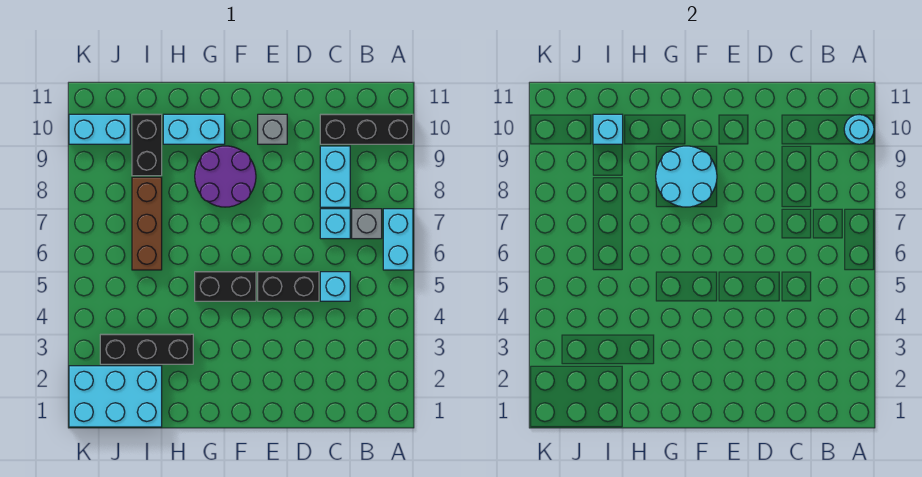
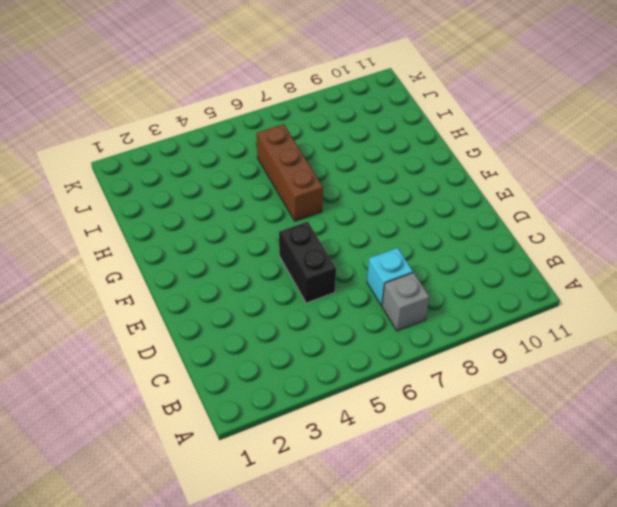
brown 1x3 brick [257,124,323,221] -> brown 1x3 brick turned to [132,177,162,270]
none -> cyan 1x2 brick [383,209,413,270]
none -> black 1x3 brick [320,114,413,144]
none -> cyan 1x1 brick [320,272,350,301]

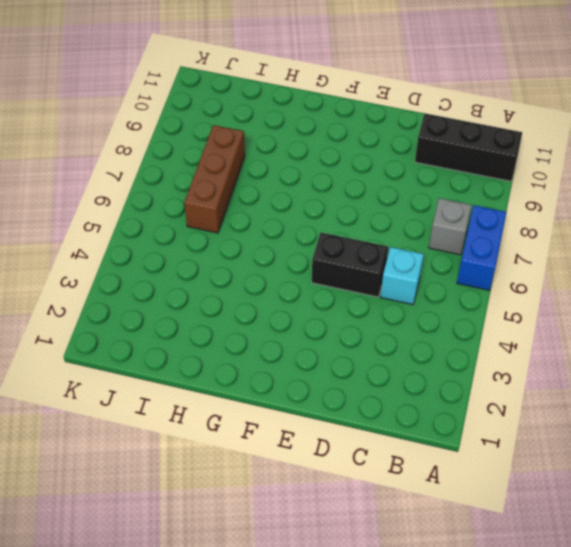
blue 1x2 brick [457,205,506,290] -> cyan 1x2 brick [383,209,413,270]
none -> cyan 1x1 brick [320,209,350,239]
none -> cyan 1x2 brick [320,146,350,207]
none -> grey 1x1 brick [258,114,287,144]

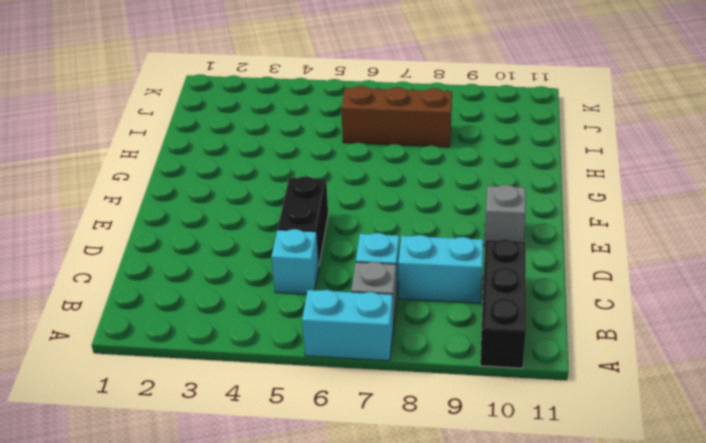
none -> black 1x2 brick [195,272,256,301]
none -> purple 2x2 round brick [195,146,256,207]
none -> cyan 1x2 brick [163,114,225,144]

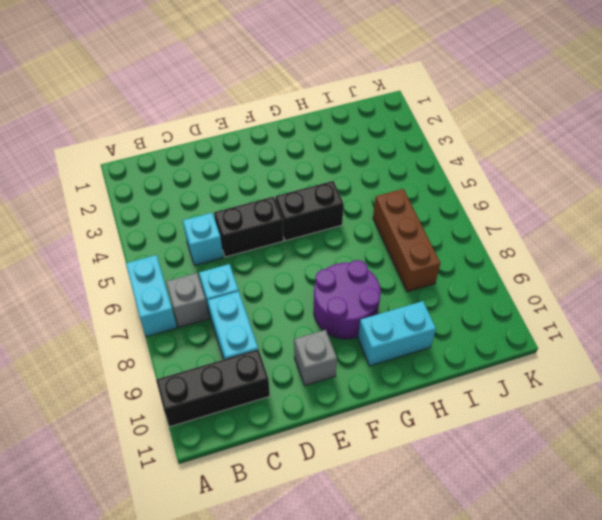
none -> black 1x3 brick [100,334,193,364]
none -> cyan 2x3 brick [69,366,162,427]
none -> black 1x2 brick [132,114,162,176]

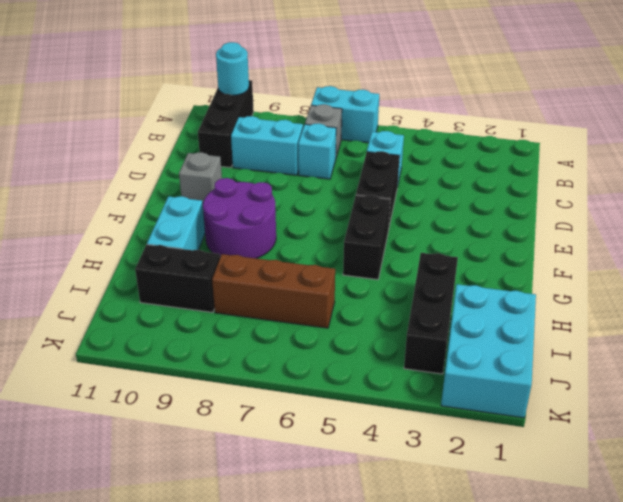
none -> cyan 1x2 brick [69,114,130,144]
none -> cyan 2x2 round brick [656,146,717,207]
none -> cyan 1x1 brick [593,114,623,144]

